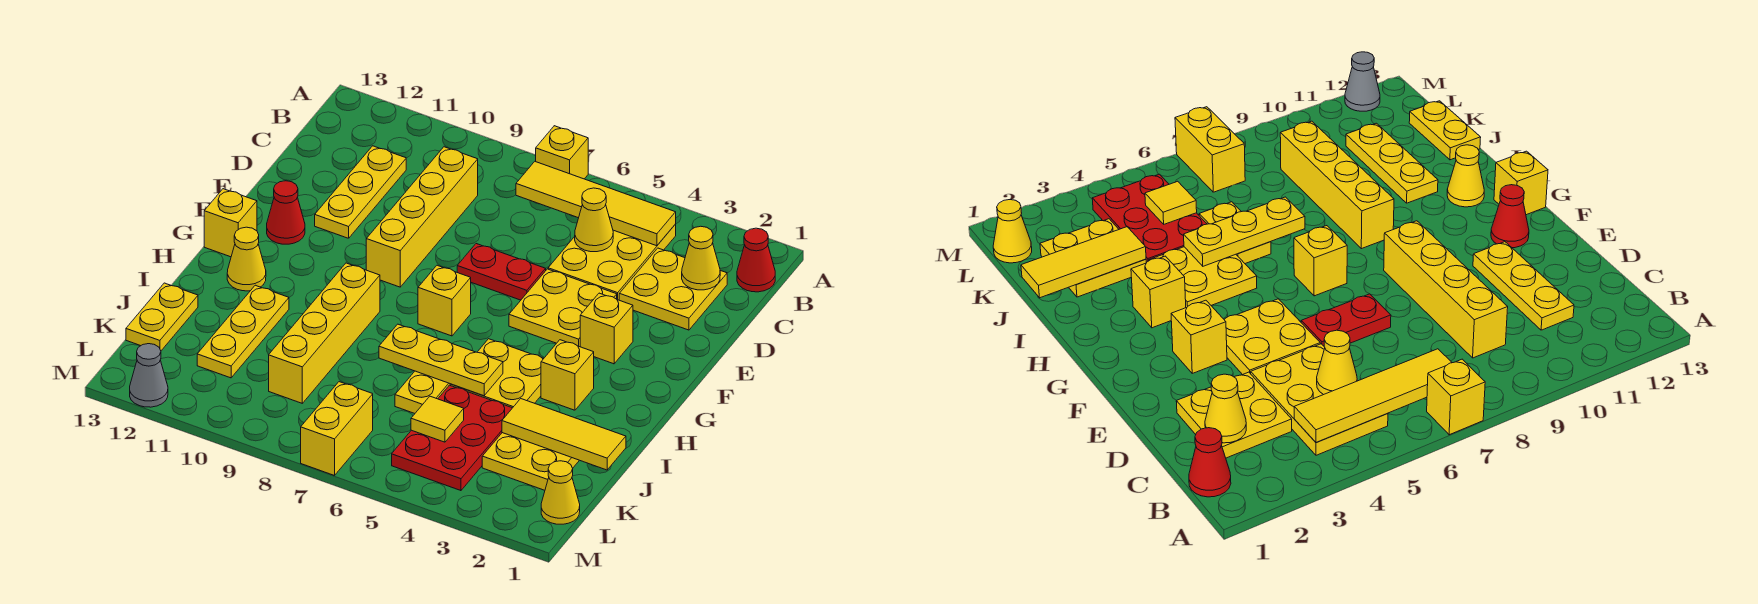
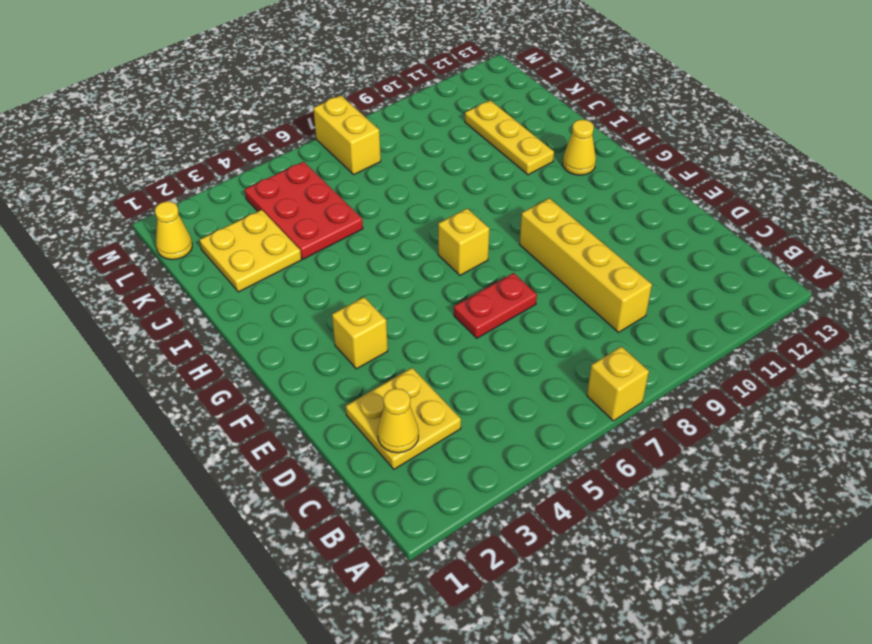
none -> red 1x1 cone [737,228,775,292]
none -> yellow 2x3 plate [548,224,676,300]
none -> yellow 1x3 plate [315,146,406,238]
none -> yellow 2x2 plate [509,269,617,347]

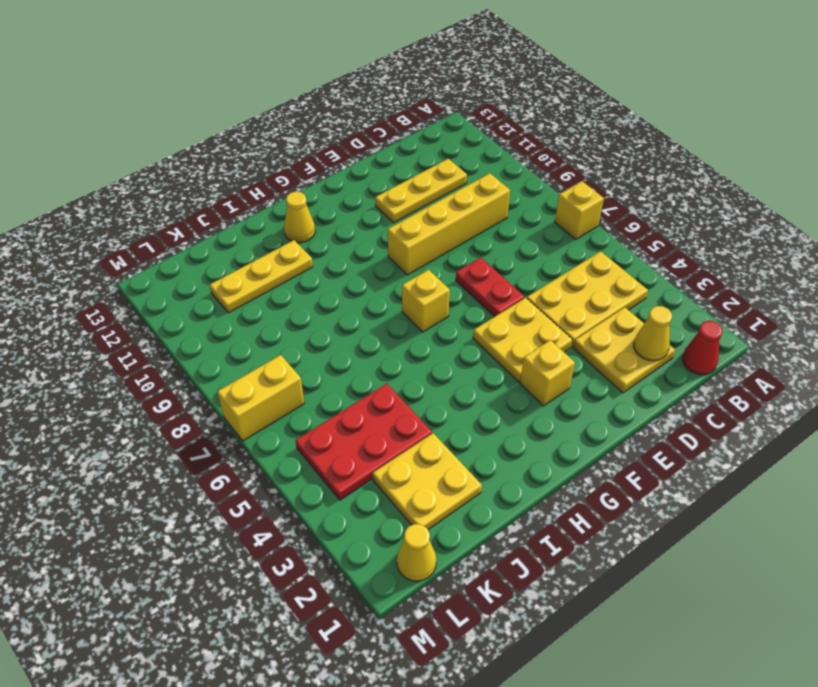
none -> red 1x1 cone [267,181,305,244]
none -> yellow 1x1 brick [204,189,257,257]
none -> yellow 1x1 brick [541,340,594,410]
none -> yellow 2x2 plate [450,339,544,408]

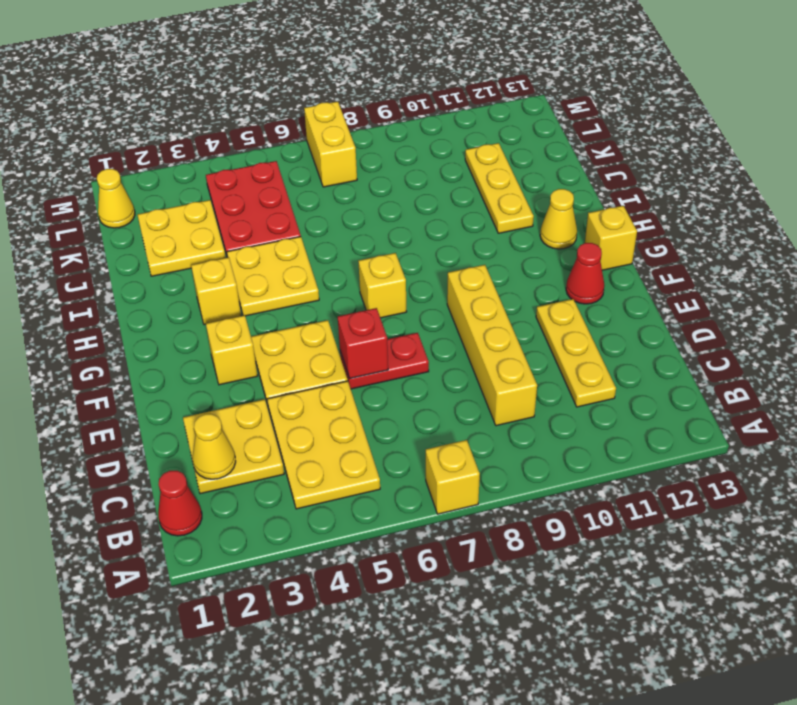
red 1x1 brick [338,308,388,379] -> none
none -> yellow 1x4 brick [269,263,380,403]
none -> yellow 1x2 plate [395,371,450,413]
none -> yellow 1x2 plate [126,283,198,351]
none -> grey 1x1 cone [130,344,168,407]

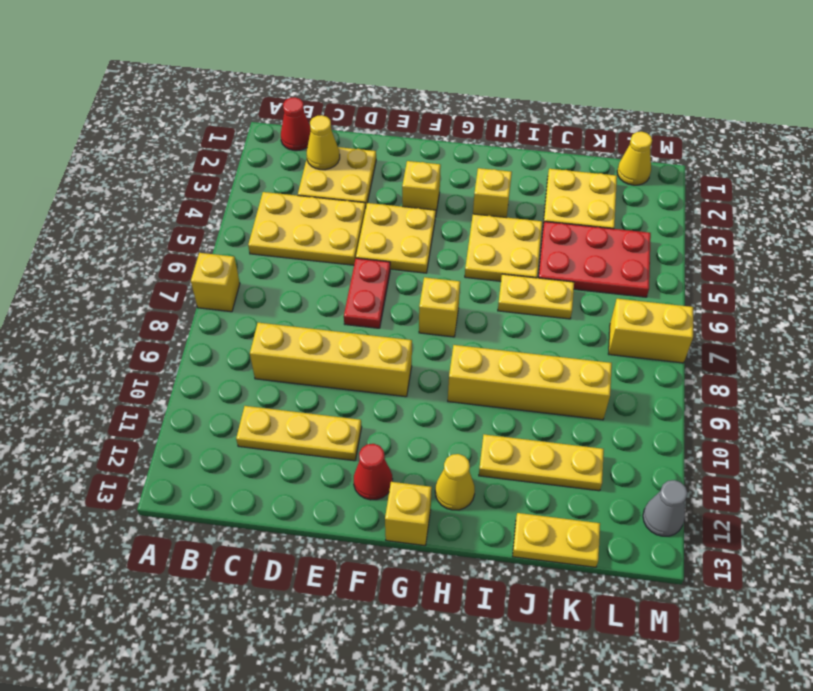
none -> yellow 1x4 tile [516,161,676,246]
none -> yellow 1x1 cone [575,188,613,252]
none -> yellow 1x3 plate [379,324,503,396]
none -> yellow 1x3 tile [502,399,626,470]

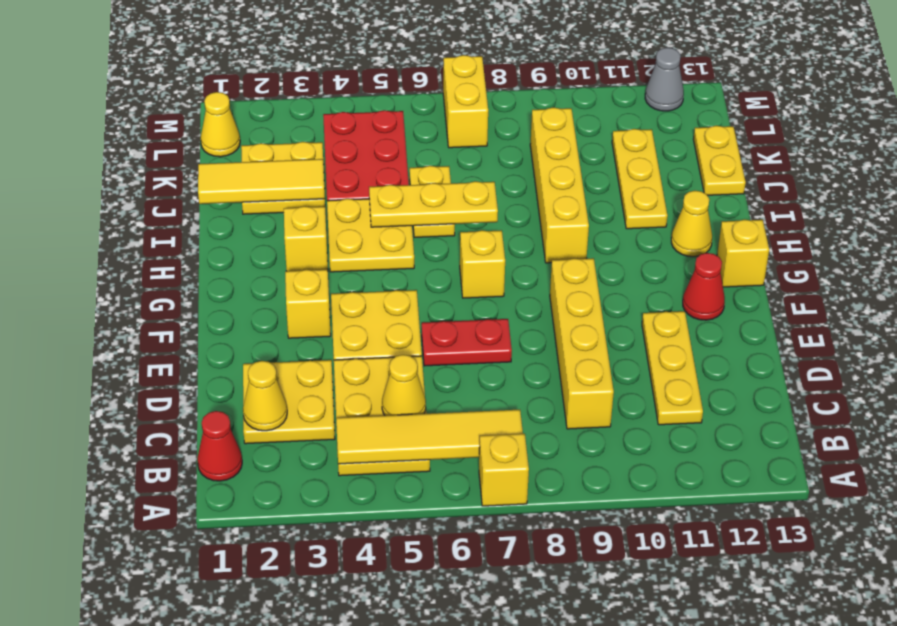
none -> yellow 1x1 tile [411,396,464,442]

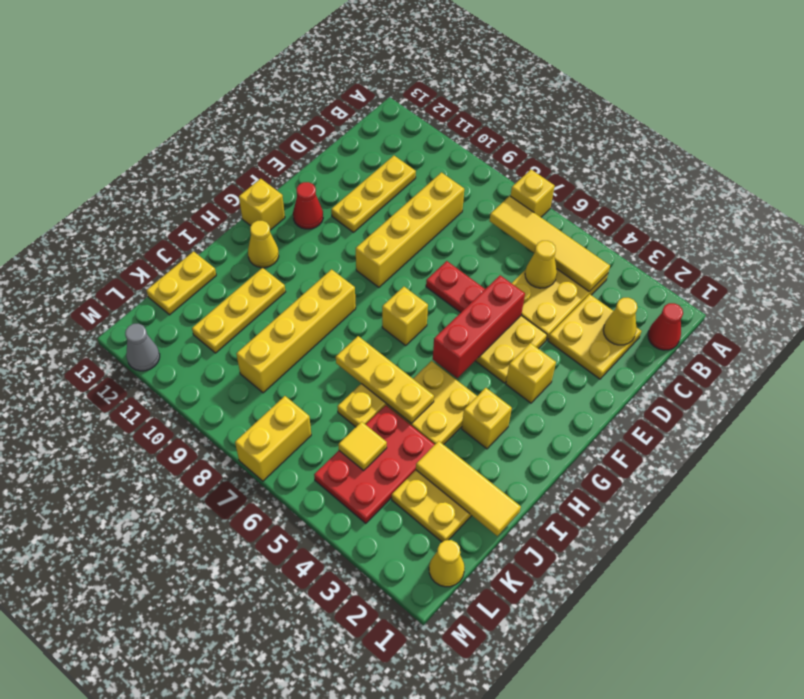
red 1x3 brick [433,275,525,378] -> none

